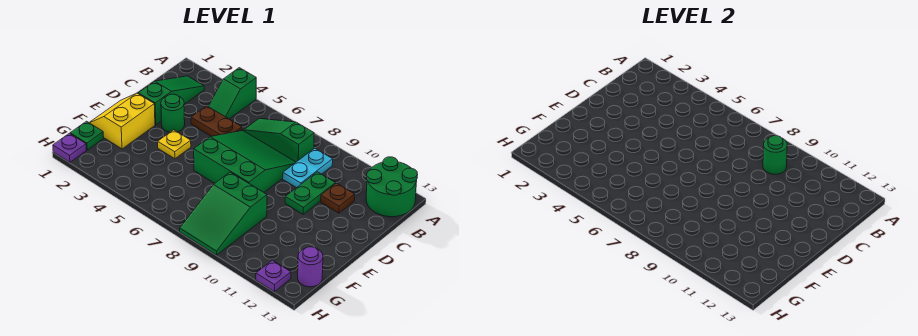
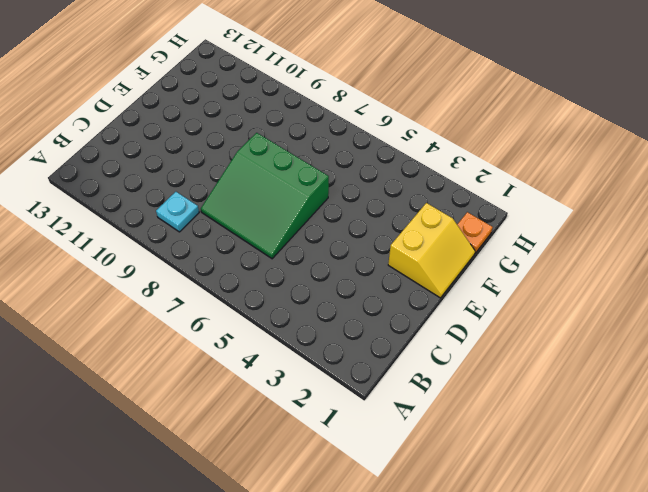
cyan 1x1 plate [156,192,199,232] -> cyan 1x2 plate [283,148,333,188]
orange 1x1 plate [457,212,493,253] -> green 1x1 plate [70,121,104,150]
none -> green 1x2 slope [208,68,256,119]
none -> green 2x2 round brick [366,157,418,217]
none -> green 1x3 slope [138,76,204,125]

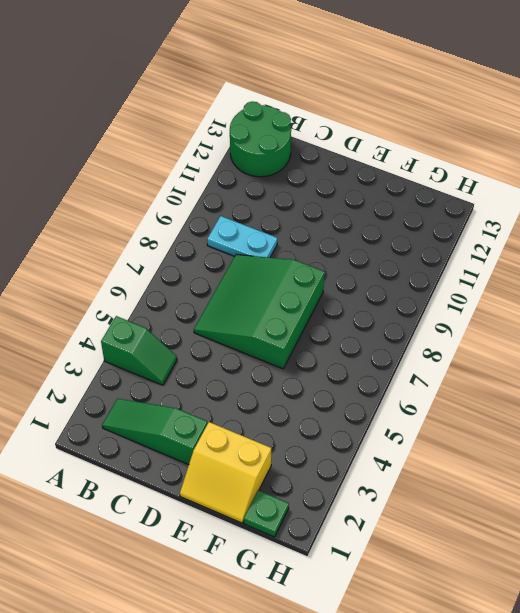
none -> green 1x3 slope [244,118,314,162]
none -> brown 1x2 plate [191,106,242,136]
none -> green 1x2 plate [285,172,335,214]

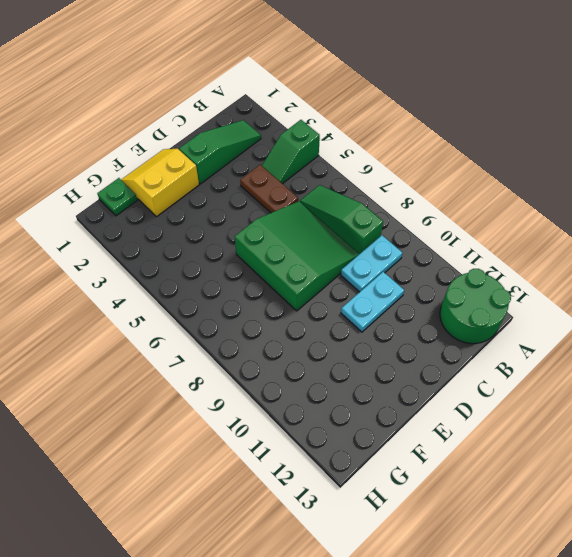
cyan 1x2 plate [341,272,404,332] -> green 1x2 plate [285,172,335,214]
none -> brown 1x1 plate [321,183,355,213]
none -> green 1x1 round brick [161,94,185,132]
none -> yellow 1x1 plate [158,130,191,159]

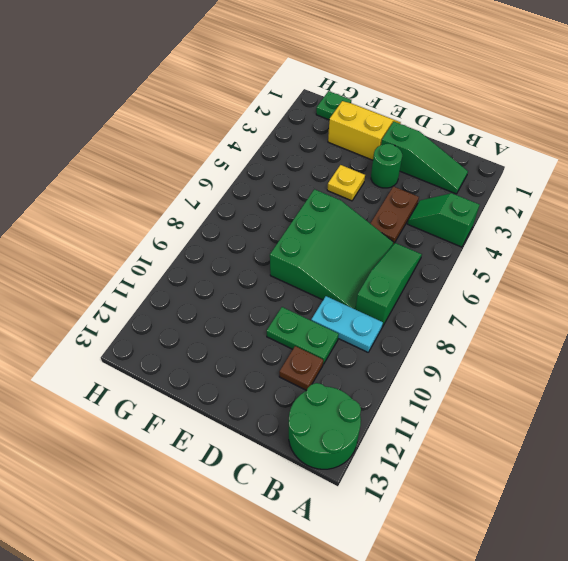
none -> green 2x3 slope [180,172,267,255]
none -> purple 1x1 round brick [298,247,323,287]
none -> purple 1x1 plate [53,133,86,162]

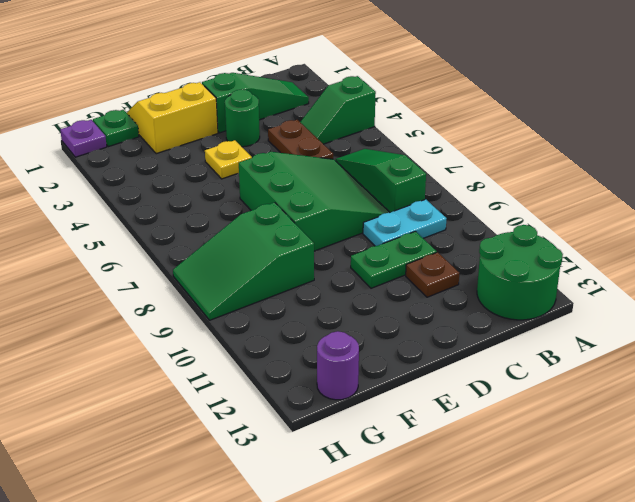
none -> purple 1x1 plate [256,260,291,292]
none -> green 1x1 round brick [763,136,787,174]

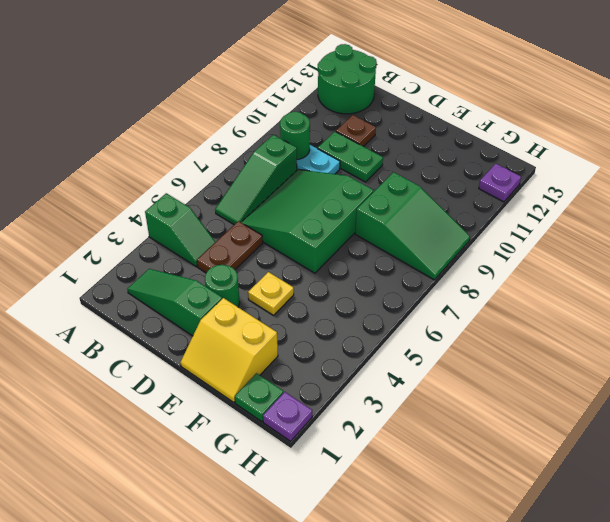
none -> purple 1x1 round brick [298,247,323,287]

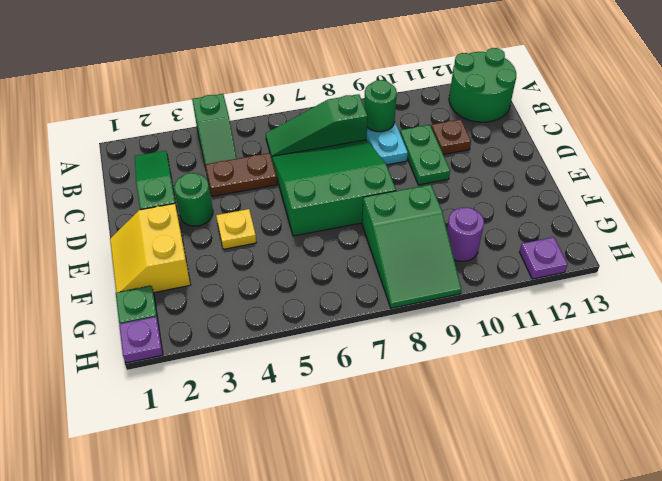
purple 1x1 round brick [447,208,484,261] -> purple 1x1 round brick moved to [298,247,323,287]

